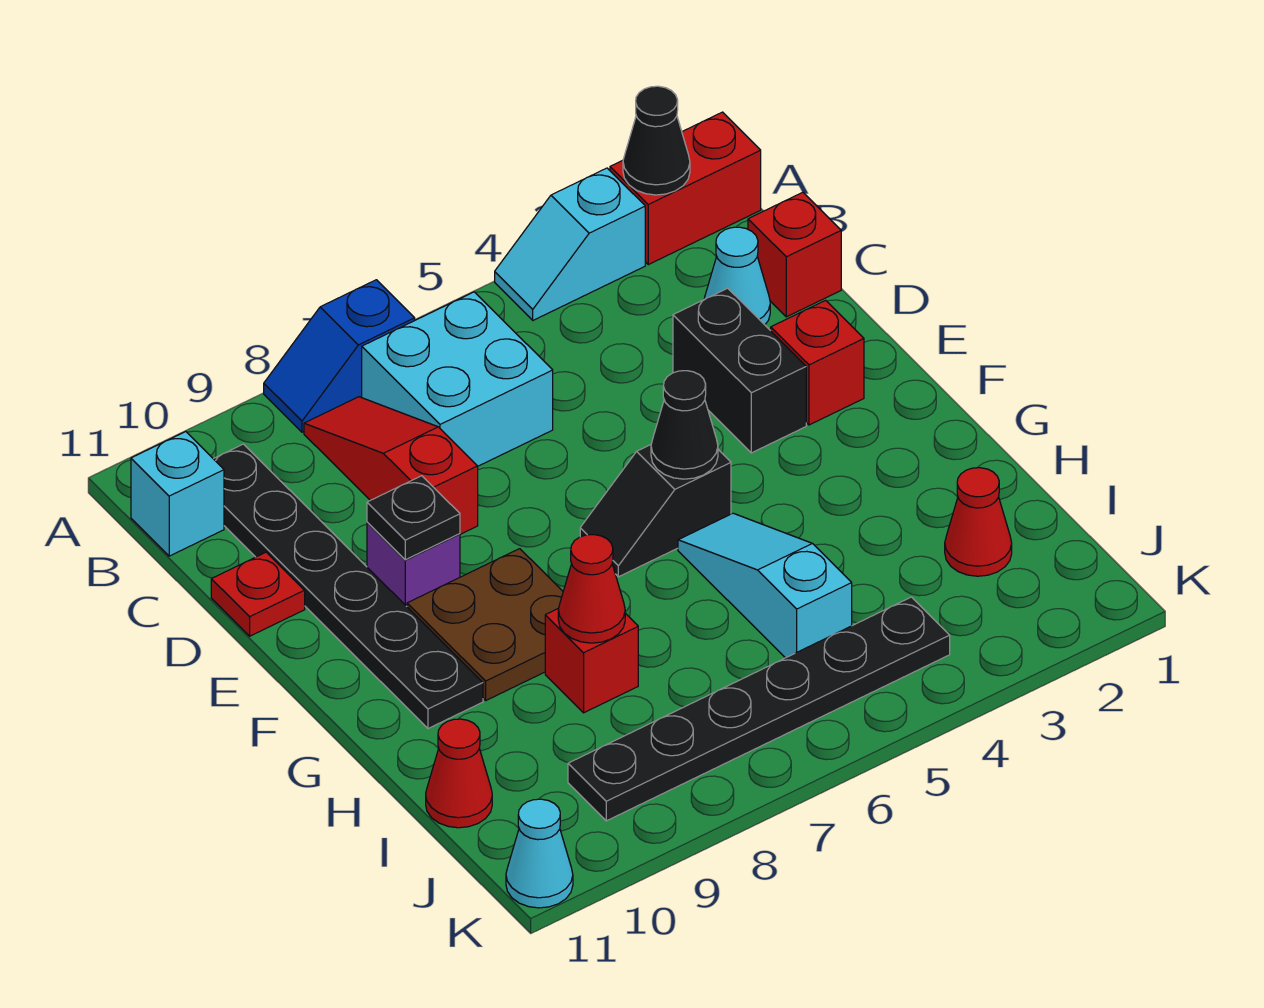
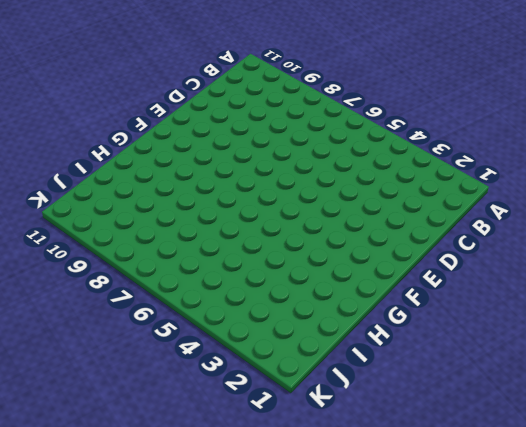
none -> red 1x2 brick [610,112,761,265]
none -> cyan 1x2 slope [495,168,645,320]
none -> blue 1x2 slope [264,280,415,432]

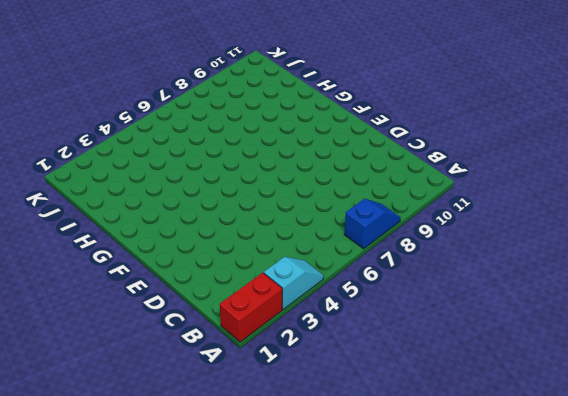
none -> cyan 2x2 brick [362,292,553,466]
none -> red 1x3 slope [304,397,478,534]
none -> black 1x6 plate [214,444,483,728]

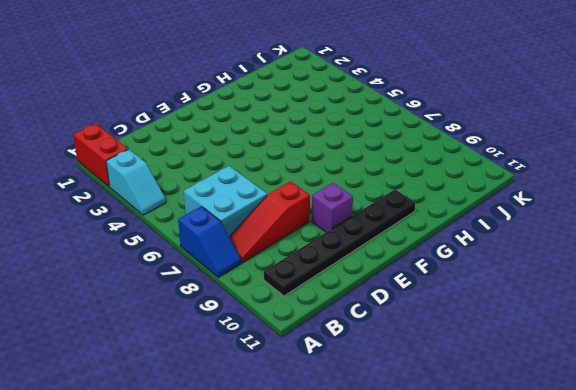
none -> cyan 1x1 brick [131,432,224,556]
none -> red 1x1 brick [748,192,841,317]
none -> cyan 1x1 cone [704,227,770,325]

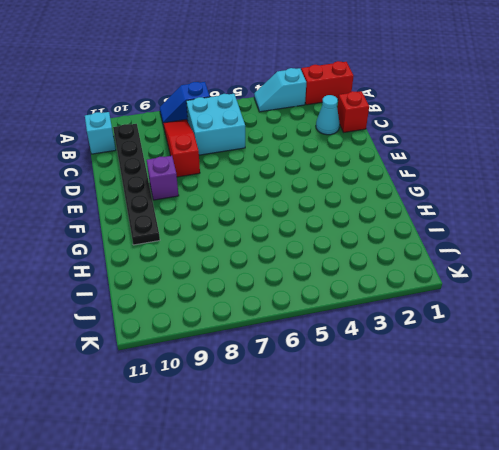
none -> black 1x2 brick [673,288,806,453]
none -> red 1x1 plate [211,552,305,636]
none -> red 1x1 brick [771,300,864,425]

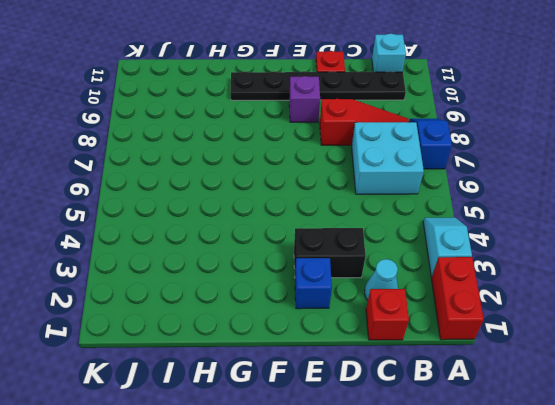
blue 1x1 brick [295,258,332,309] -> red 1x1 brick [771,300,864,425]
none -> black 1x2 slope [580,445,731,577]
none -> brown 2x2 plate [407,549,563,700]
none -> cyan 1x3 slope [678,513,852,658]

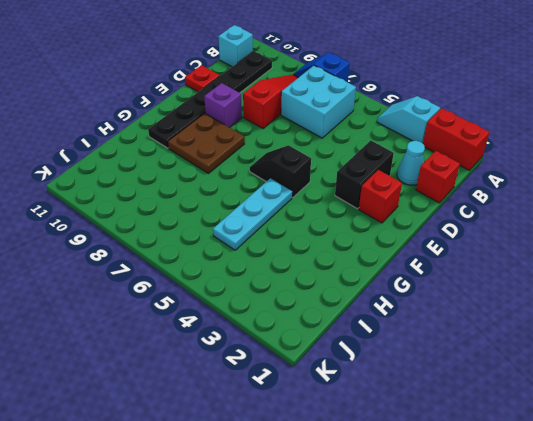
cyan 1x3 plate [213,178,292,250] -> cyan 1x3 slope [678,513,852,658]
none -> red 1x1 brick [545,608,638,713]
none -> red 1x1 cone [945,468,1012,576]
none -> red 1x1 cone [426,719,492,828]

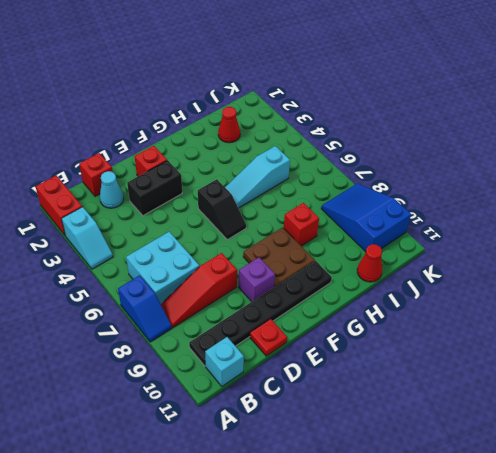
blue 2x3 slope [321,183,411,252] -> black 1x6 plate [568,597,950,821]
none -> cyan 1x1 cone [506,799,573,908]
none -> black 1x1 cone [623,86,690,195]
none -> black 1x1 plate [367,476,460,560]

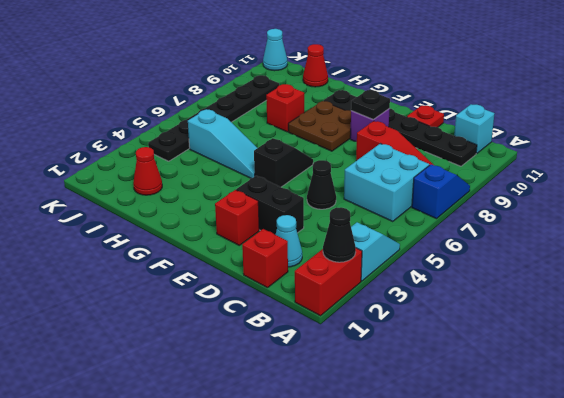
black 1x1 cone [307,160,336,209] -> black 1x1 cone moved to [651,371,718,479]
none -> red 1x1 cone [558,535,625,643]

